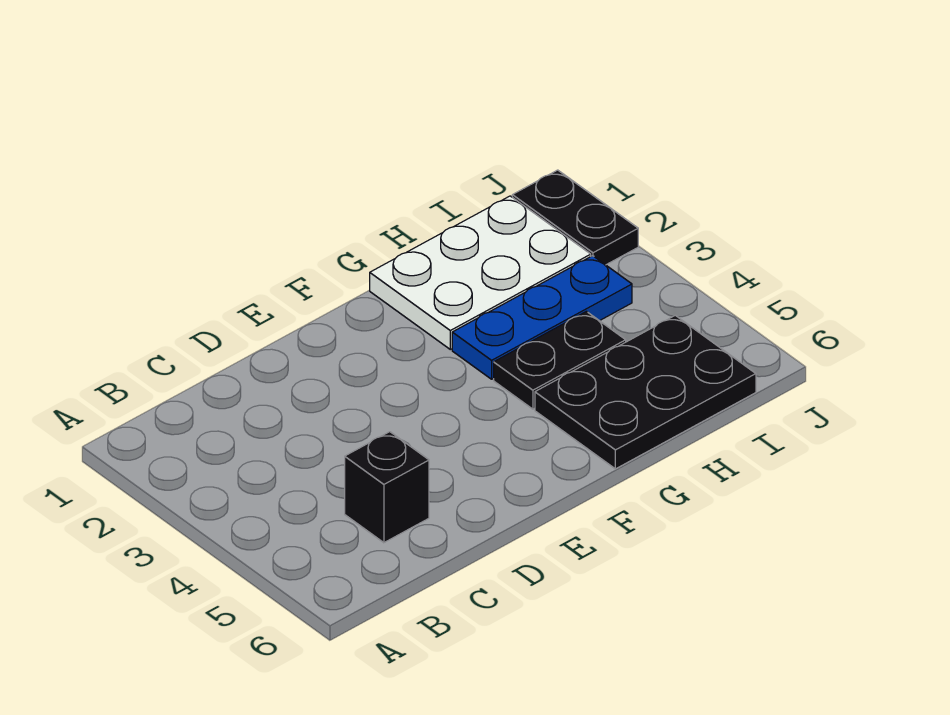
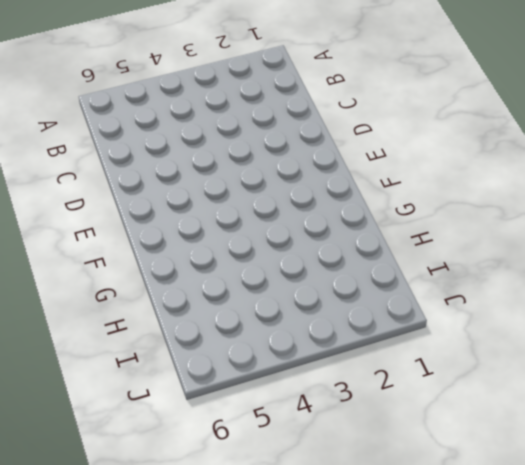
none -> black 1x1 brick [345,432,429,543]
none -> white 2x3 plate [370,196,591,349]

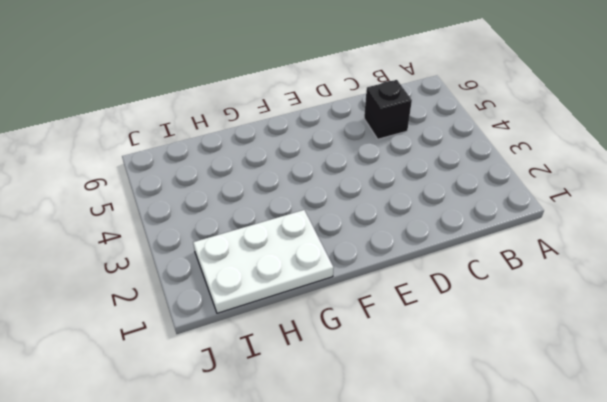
none -> blue 1x3 plate [452,256,632,379]
none -> black 1x2 plate [494,311,626,409]

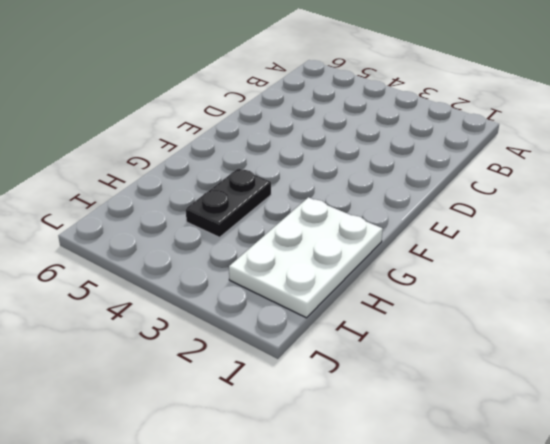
none -> black 1x1 brick [345,432,429,543]
none -> blue 1x3 plate [452,256,632,379]

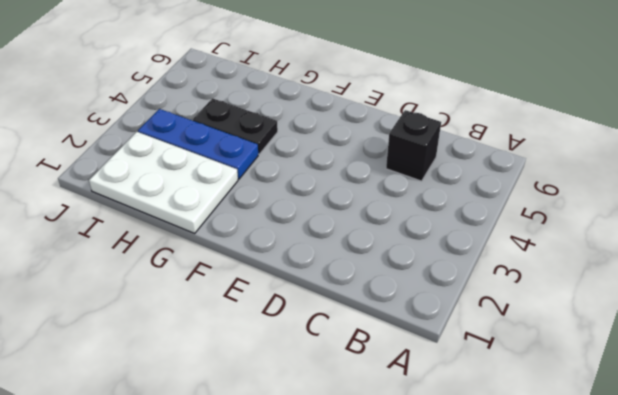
none -> black 2x3 plate [535,315,756,469]
none -> black 1x2 plate [512,170,638,265]

